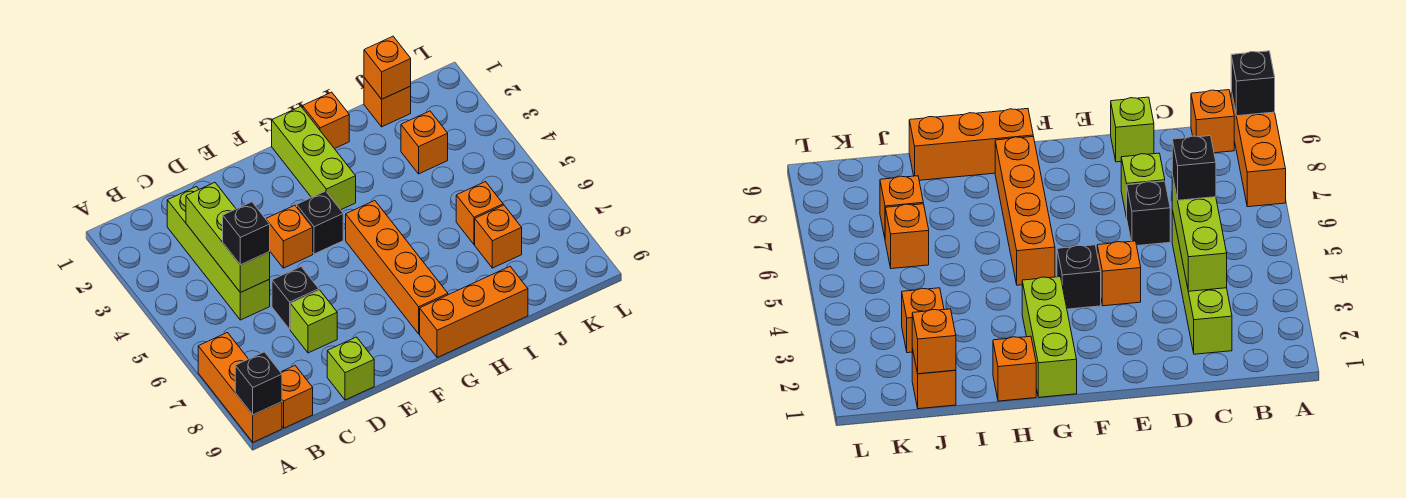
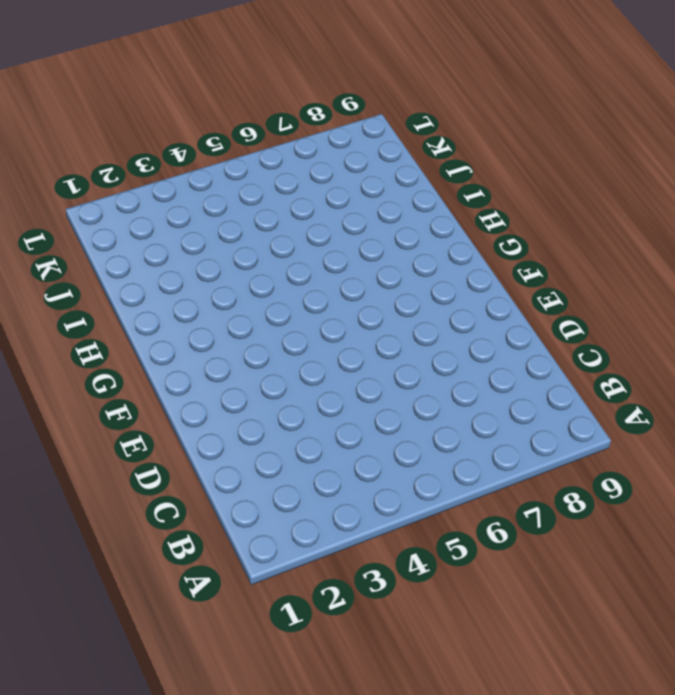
none -> orange 1x3 brick [198,333,282,442]
none -> orange 1x1 brick [281,366,313,428]
none -> lime 1x4 brick [167,187,270,320]

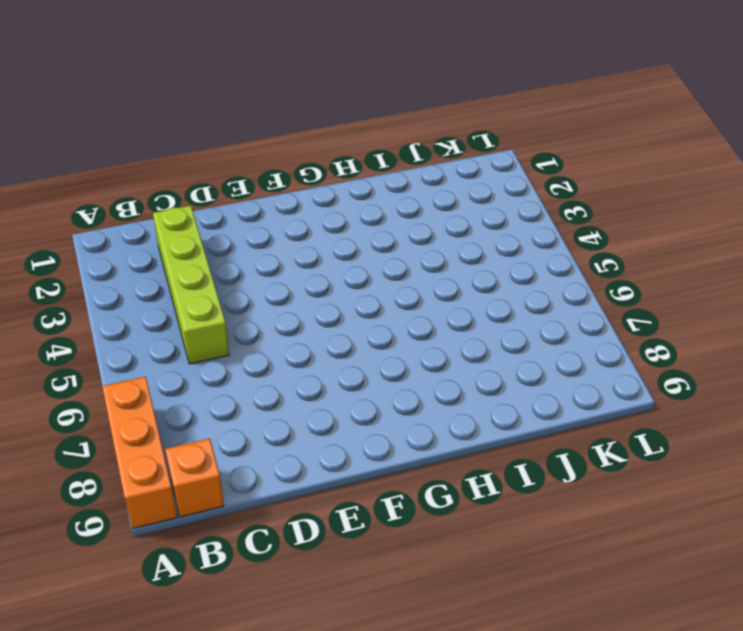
none -> black 1x1 brick [272,267,319,329]
none -> lime 1x1 brick [290,290,337,353]
none -> lime 1x1 brick [327,337,374,400]

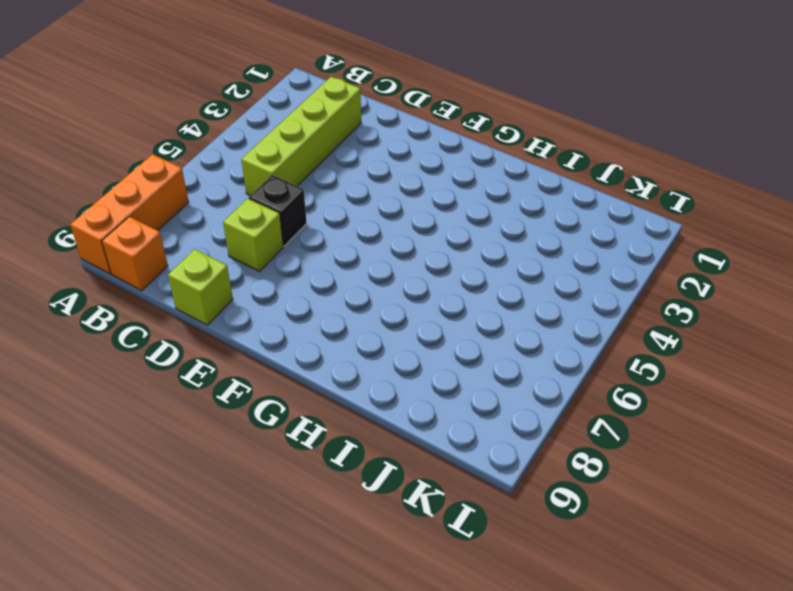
none -> orange 1x1 brick [266,205,313,268]
none -> black 1x1 brick [297,191,343,254]
none -> lime 1x3 brick [272,106,356,210]

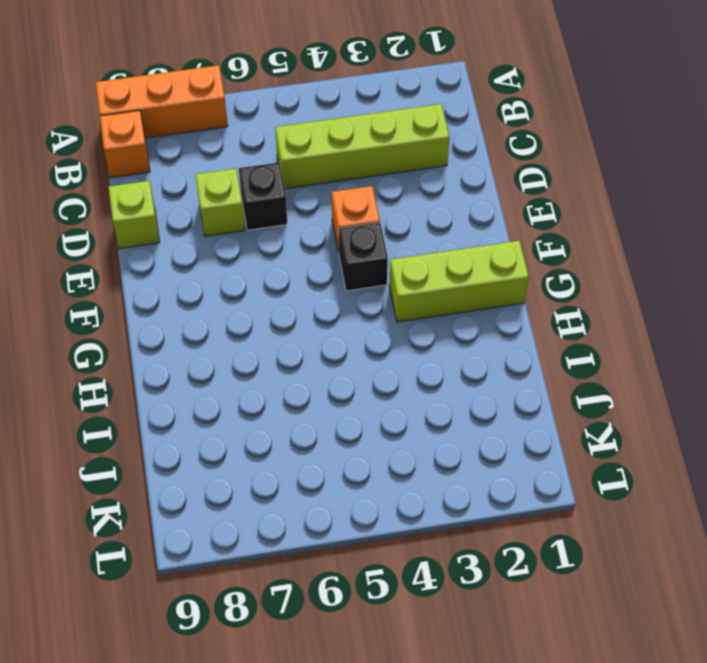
none -> orange 1x4 brick [346,201,448,334]
none -> orange 1x3 brick [420,267,528,358]
none -> orange 1x1 brick [303,92,349,149]

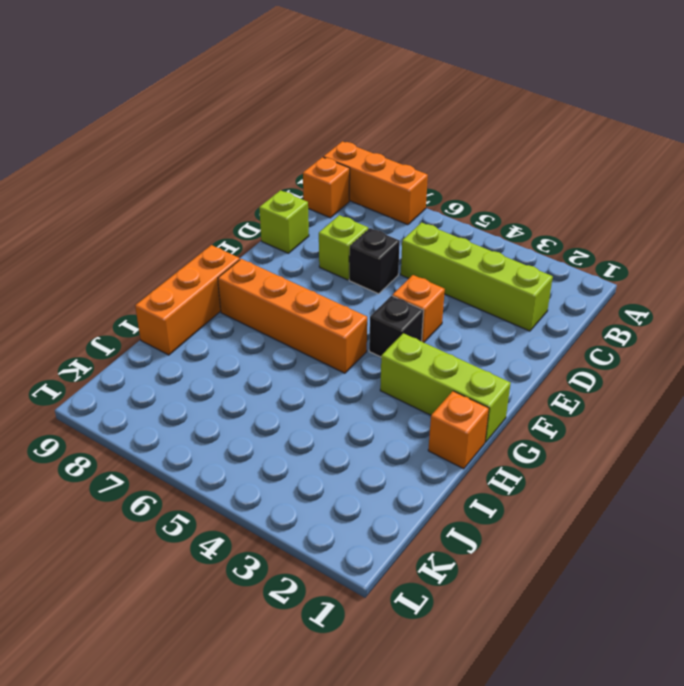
none -> orange 1x1 brick [364,78,411,127]
none -> orange 1x1 brick [401,111,448,174]
none -> orange 1x1 brick [456,182,503,244]

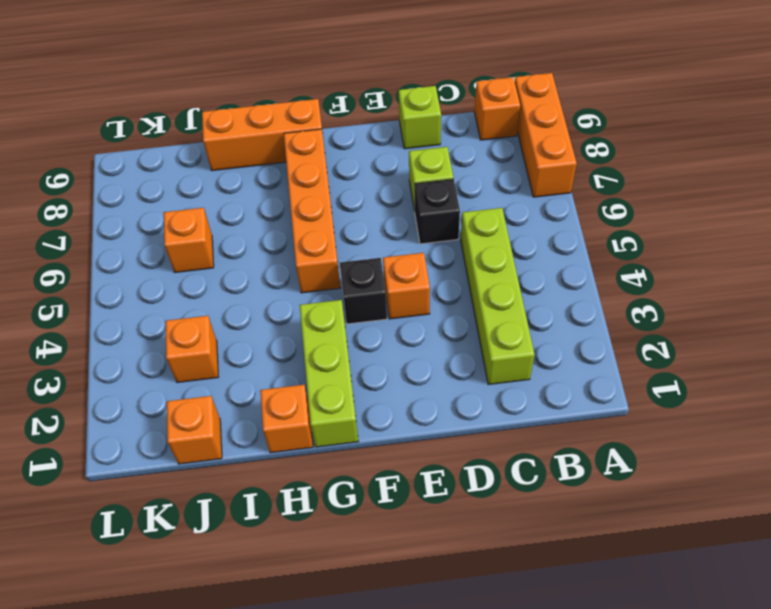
none -> orange 1x1 brick [475,205,522,268]
none -> black 1x1 brick [235,352,282,415]
none -> lime 1x3 brick [186,183,270,293]

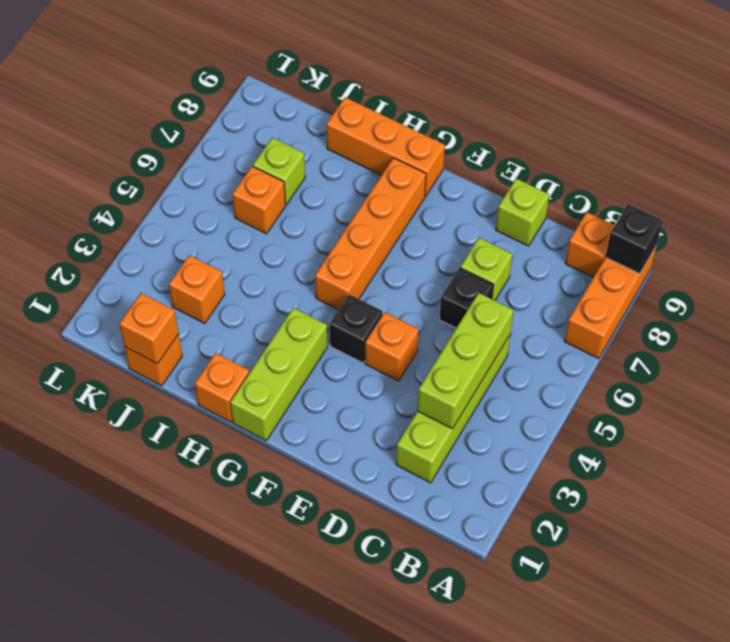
lime 1x1 brick [253,138,305,205] -> orange 1x1 brick [475,205,522,268]
none -> black 1x1 brick [223,202,270,265]

